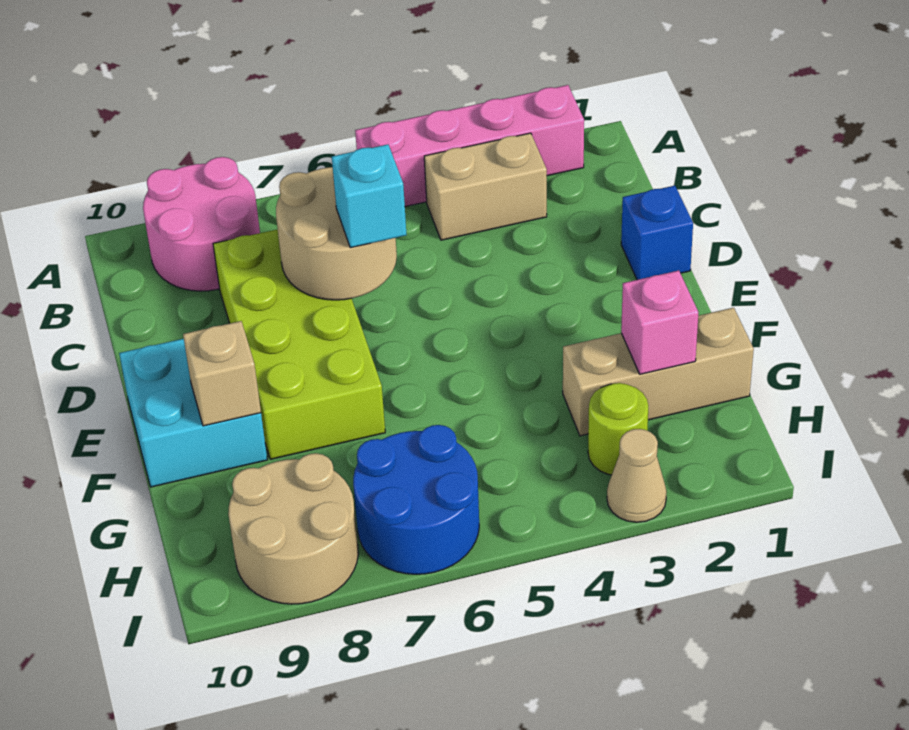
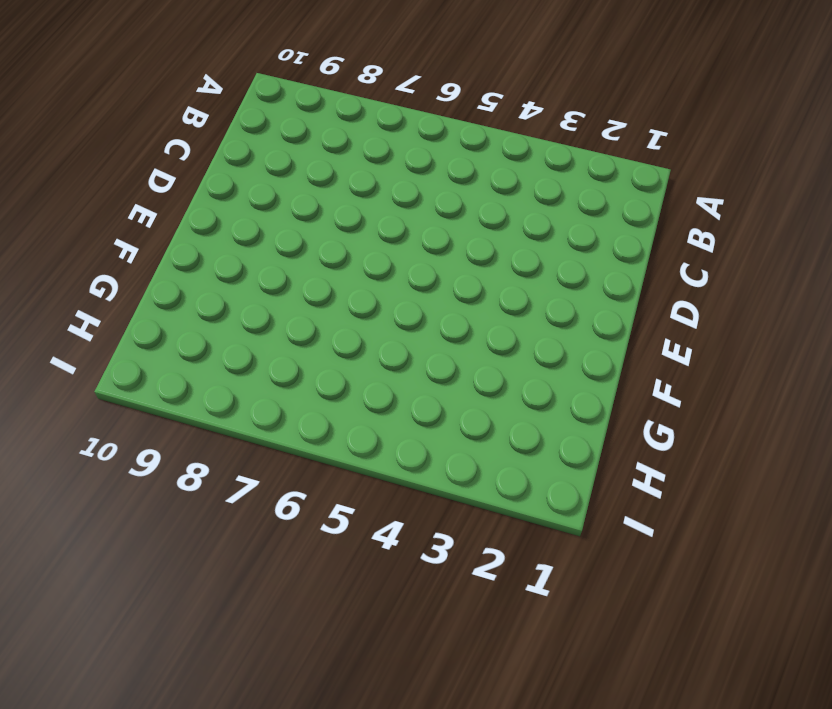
none -> pink 1x4 brick [355,85,584,206]
none -> pink 2x2 round brick [143,157,260,291]
none -> tan 1x2 brick [424,133,547,240]

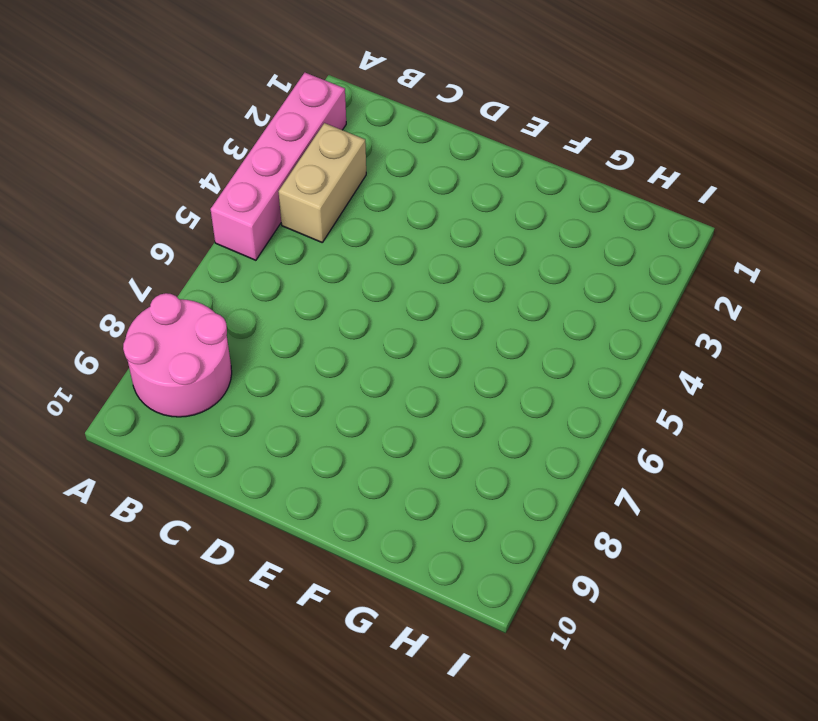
none -> lime 2x4 brick [213,229,385,459]
none -> blue 1x1 brick [621,186,693,280]
none -> cyan 2x2 brick [119,339,267,487]

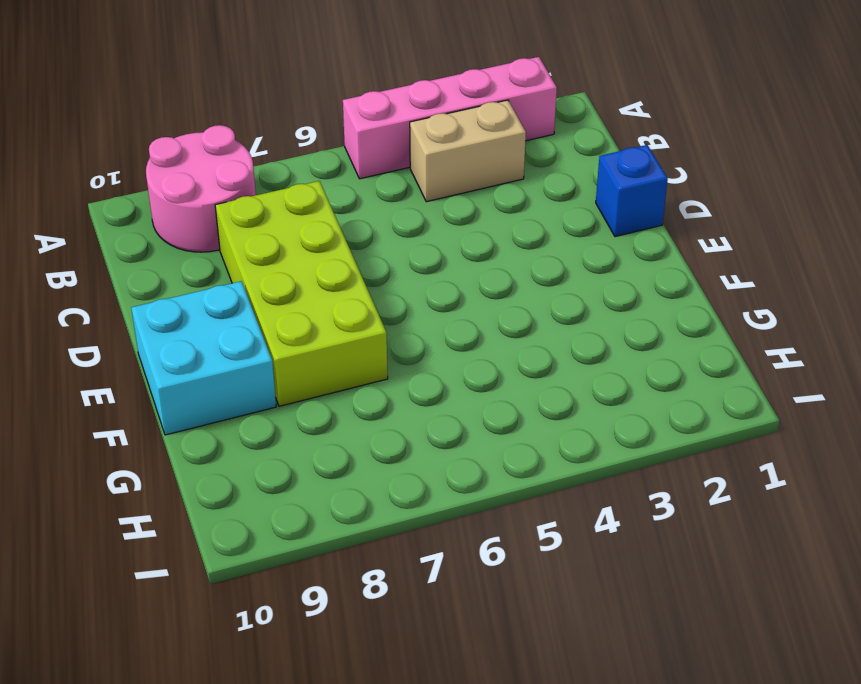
none -> tan 1x3 brick [563,308,754,436]
none -> lime 1x1 round brick [588,383,648,475]
none -> blue 2x2 round brick [353,425,479,574]

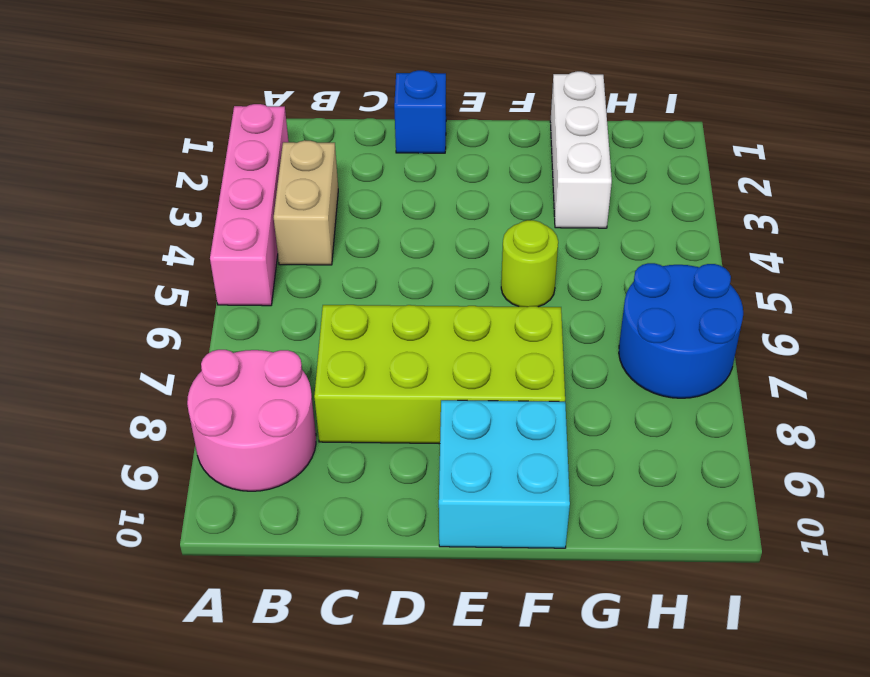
lime 1x1 round brick [501,220,558,307] -> lime 1x1 round brick moved to [588,383,648,475]
white 1x3 brick [550,71,612,228] -> tan 1x3 brick [563,308,754,436]
none -> tan 2x2 round brick [228,453,358,604]
none -> tan 1x1 cone [607,429,667,522]
none -> tan 2x2 round brick [276,167,397,300]

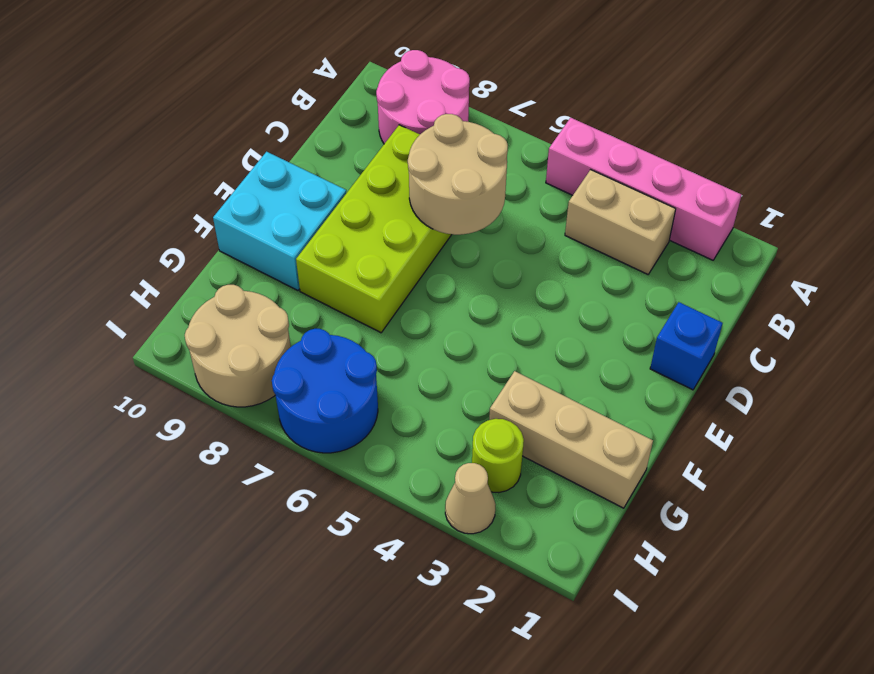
none -> tan 1x1 brick [183,321,261,426]
none -> pink 1x1 brick [621,271,699,374]
none -> cyan 1x1 brick [332,144,407,248]

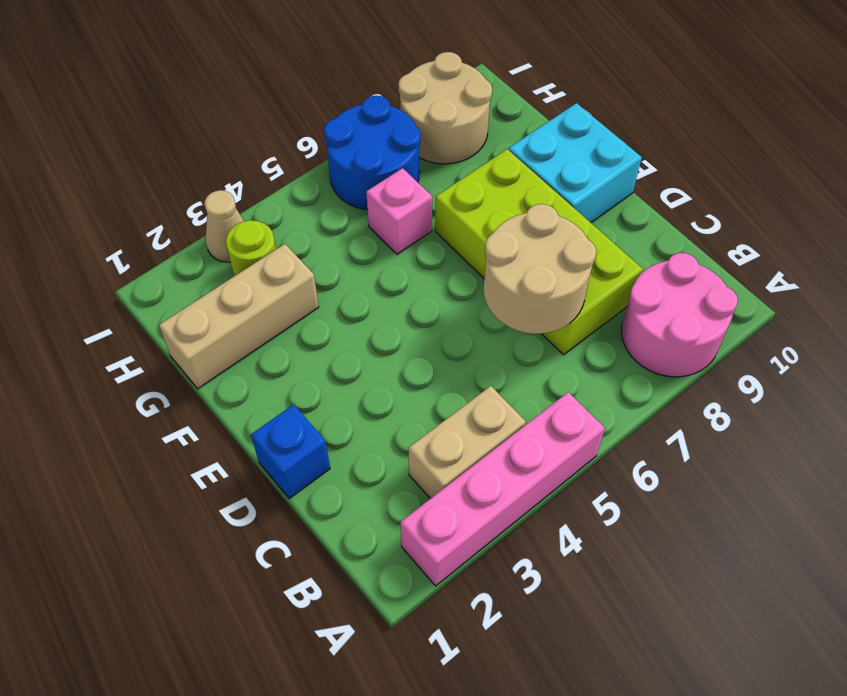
pink 1x1 brick [366,168,432,254] -> pink 1x1 brick moved to [621,271,699,374]
none -> tan 1x1 brick [183,321,261,426]
none -> cyan 1x1 brick [332,144,407,248]

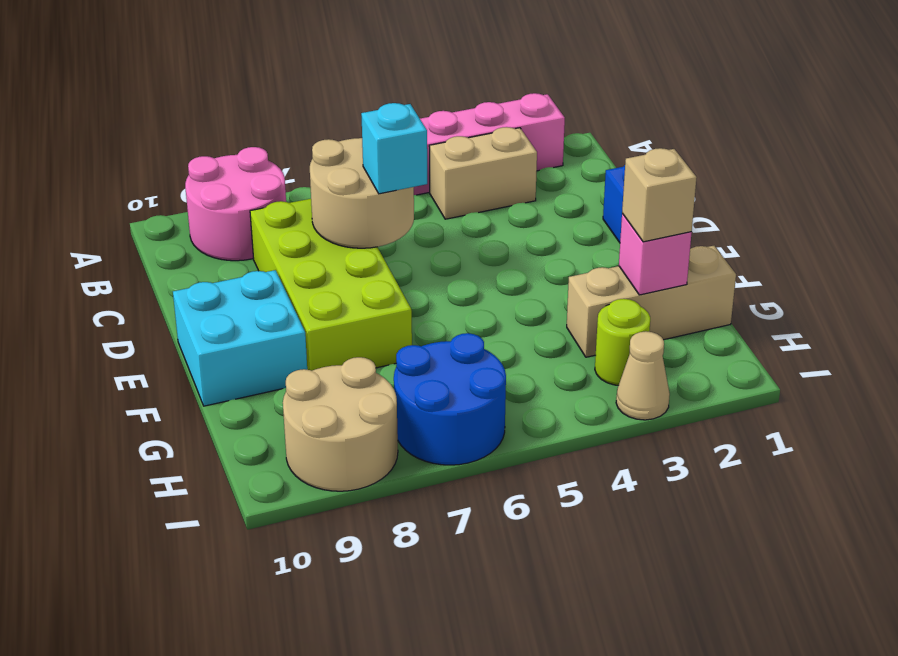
tan 1x1 brick [622,148,697,242] -> tan 1x1 brick moved to [183,321,261,426]

